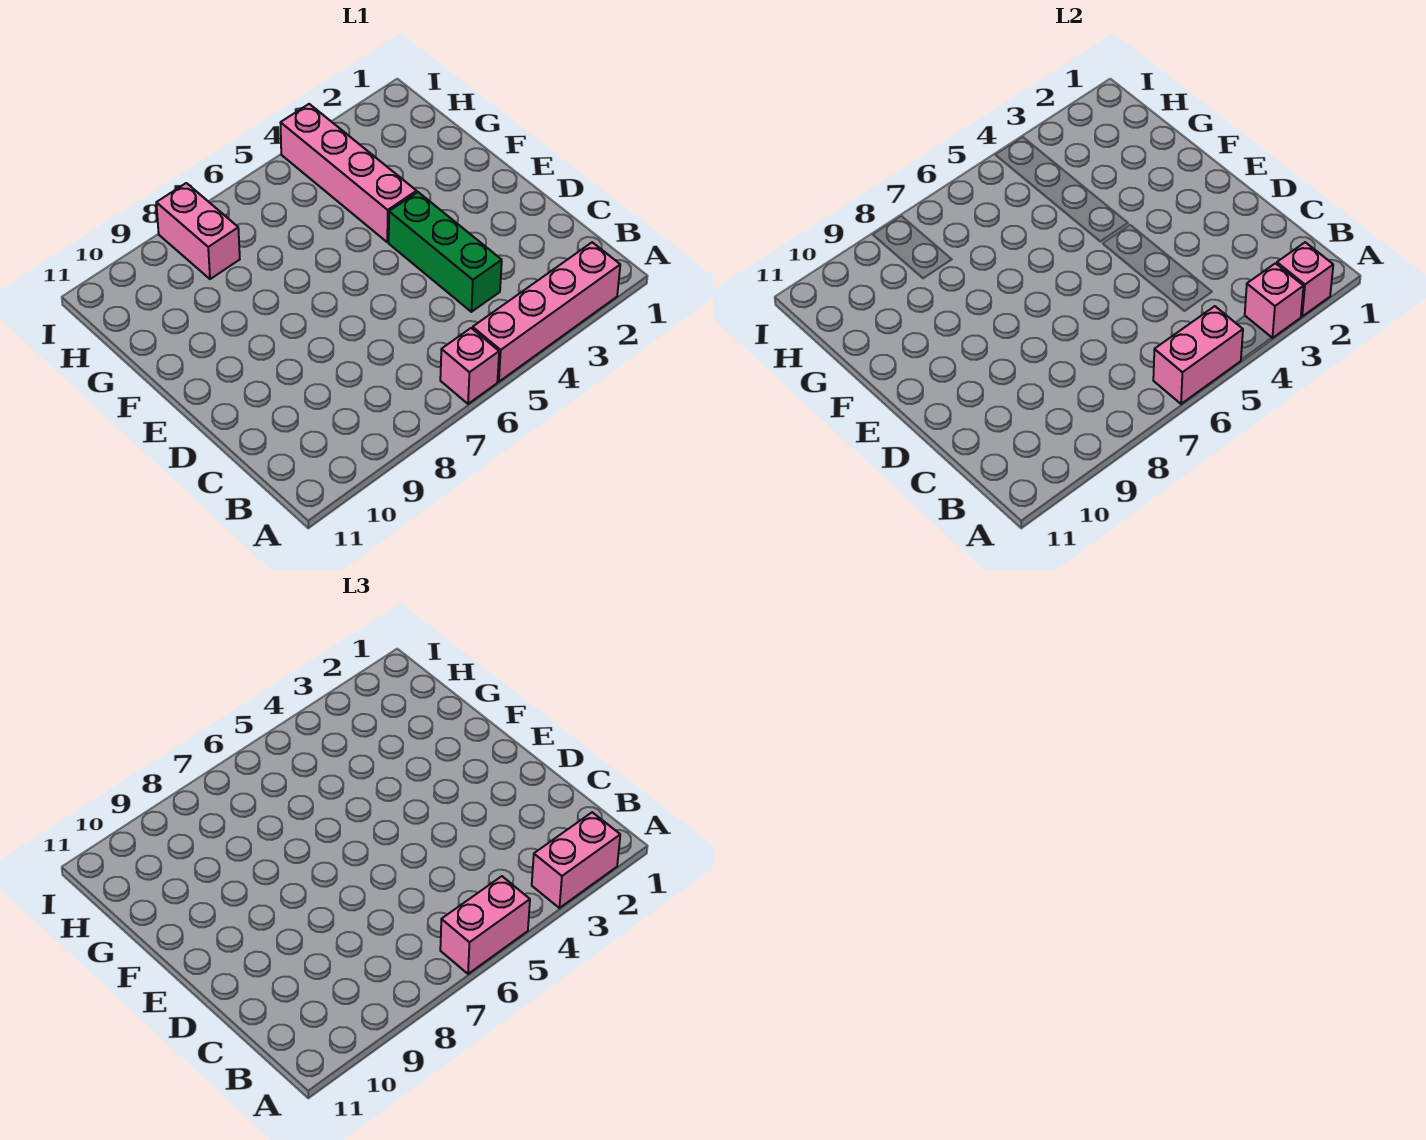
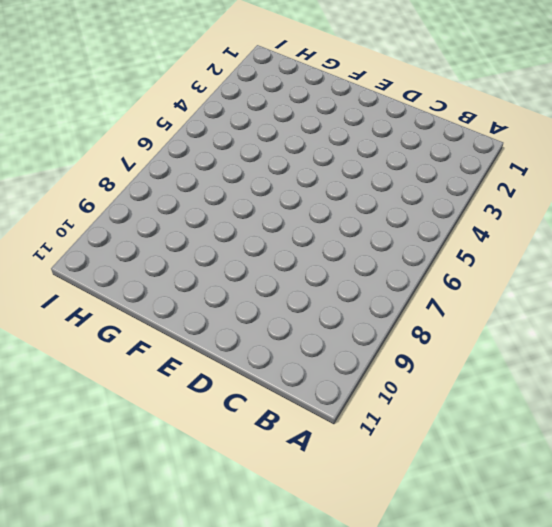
none -> pink 1x4 brick [473,242,620,382]
none -> pink 1x1 brick [440,328,499,404]

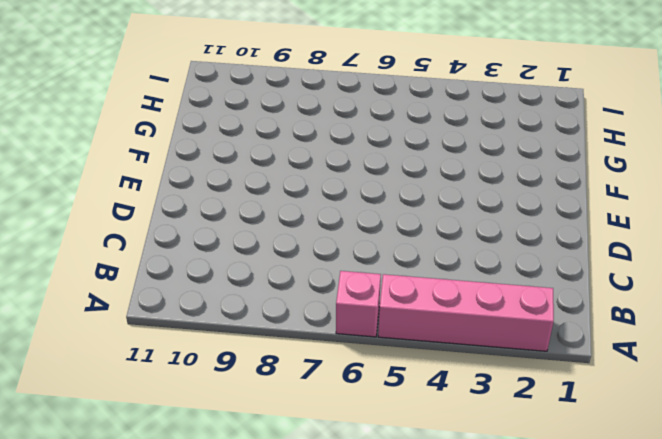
none -> green 1x3 brick [389,192,502,312]
none -> pink 1x4 brick [281,104,417,242]

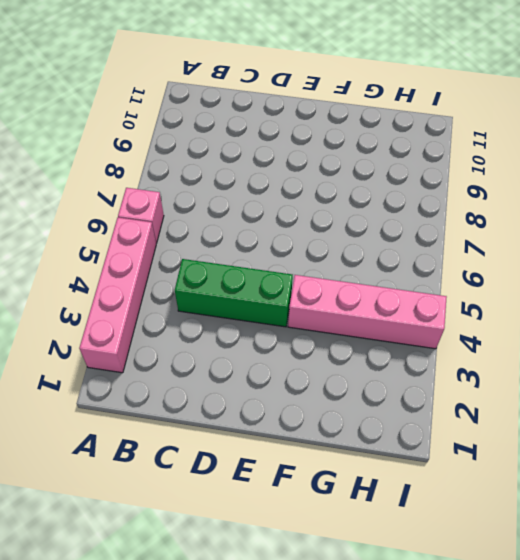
none -> pink 1x2 brick [156,183,240,279]
none -> pink 1x1 brick [1277,242,1333,316]

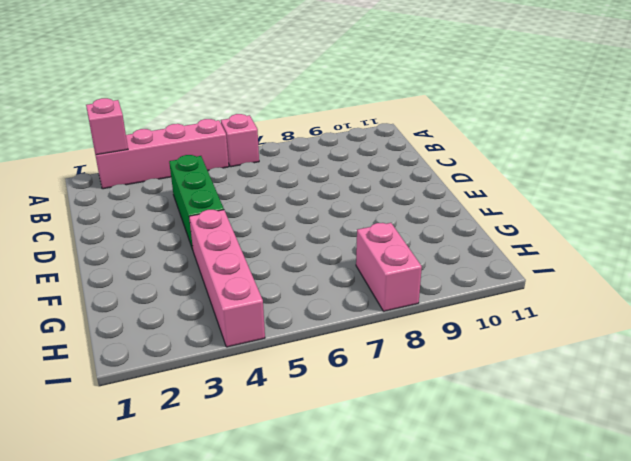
none -> pink 1x1 brick [1245,263,1304,338]
none -> pink 1x2 brick [1153,306,1243,404]

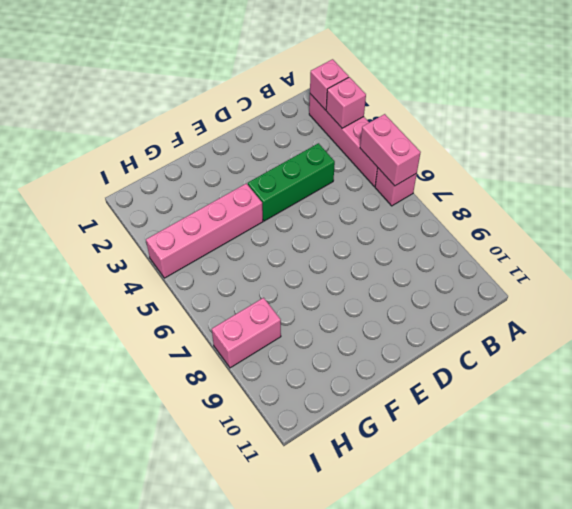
none -> pink 1x2 brick [532,812,620,908]
none -> pink 1x2 brick [440,876,530,974]

